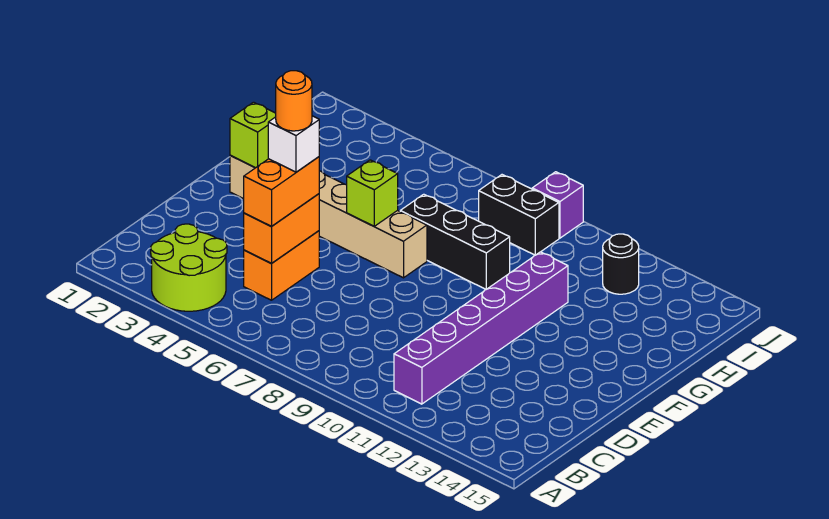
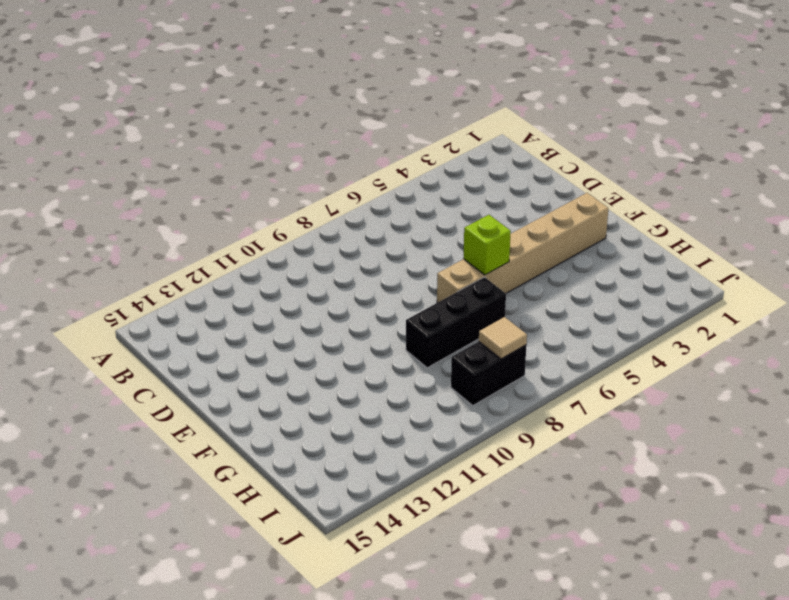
tan 1x1 tile [479,317,527,359] -> none
none -> lime 2x2 round brick [151,224,227,311]
none -> purple 1x6 brick [394,252,568,404]
none -> orange 1x2 brick [244,231,319,300]

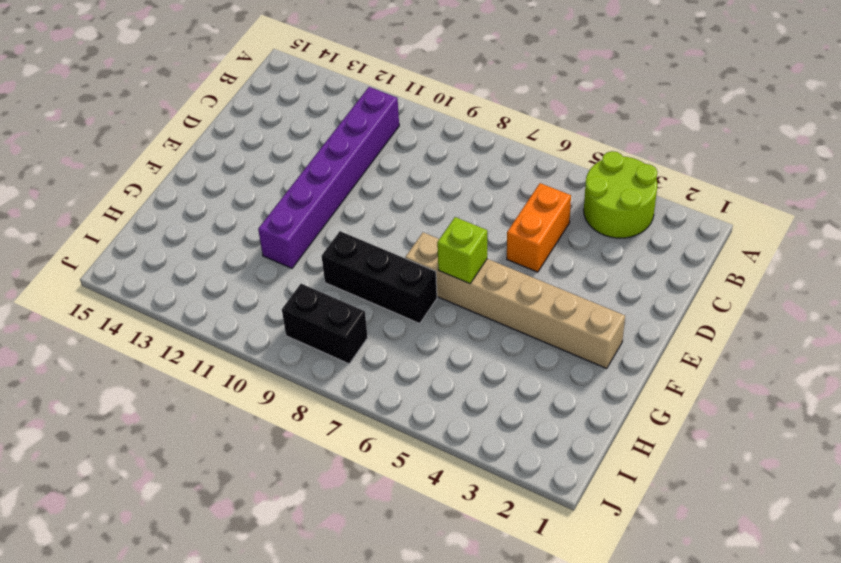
none -> black 1x1 round brick [603,234,639,294]
none -> purple 1x1 brick [532,172,583,238]
none -> orange 1x2 brick [244,194,319,263]

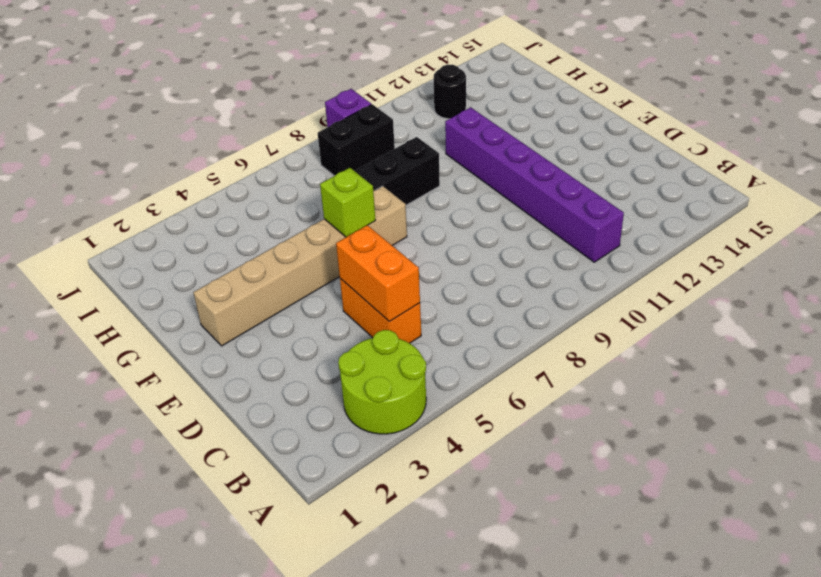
none -> lime 1x1 brick [230,102,276,168]
none -> orange 1x2 brick [244,157,319,226]
none -> white 1x1 brick [268,116,319,172]

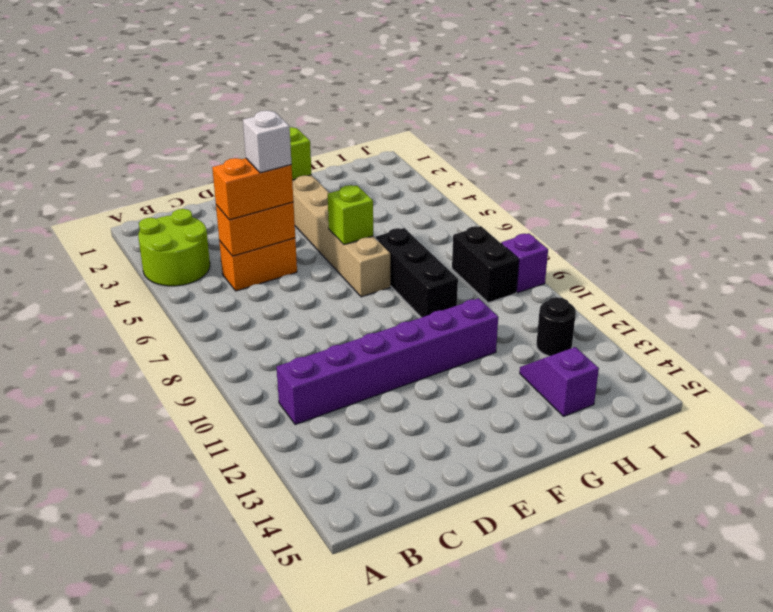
purple 1x2 slope [520,347,599,416] -> none
none -> orange 1x1 round brick [276,71,312,131]

